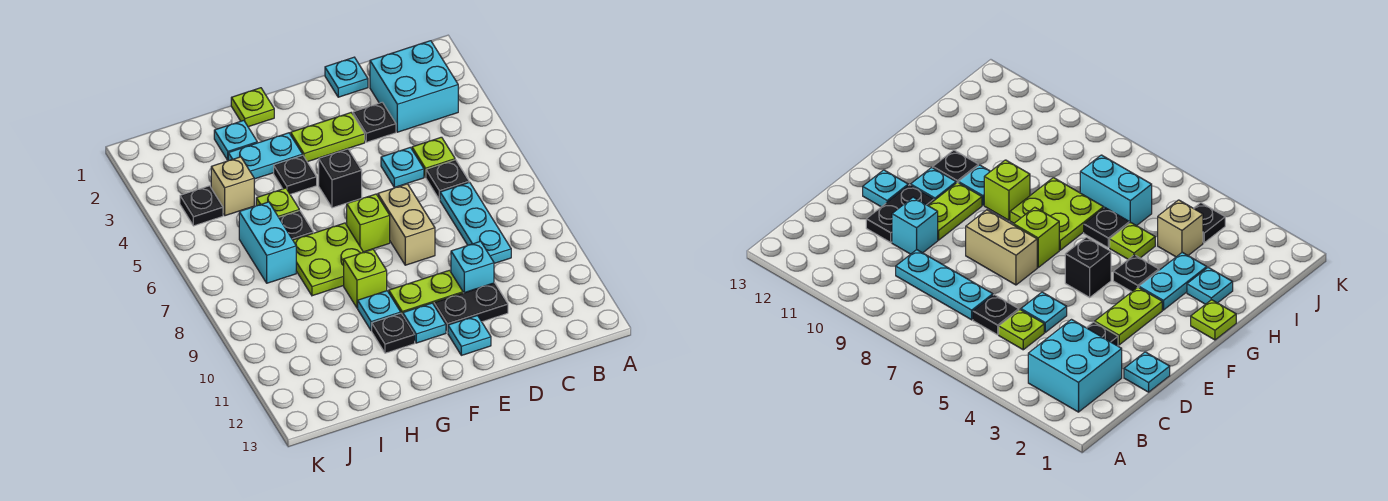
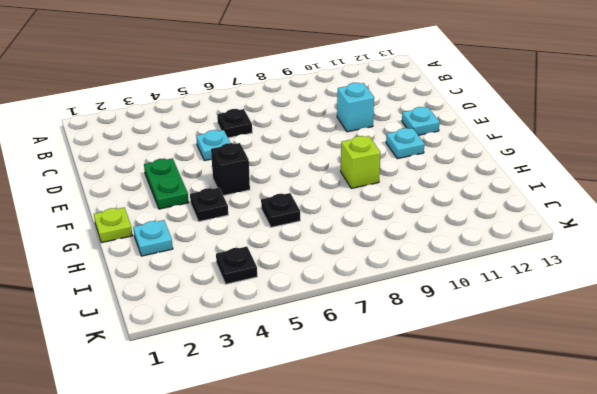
green 1x2 plate [144,158,189,209] -> lime 1x2 plate [291,113,365,162]
none -> cyan 2x2 brick [370,41,458,132]
none -> lime 1x1 plate [412,137,455,177]
none -> cyan 1x3 plate [440,182,511,263]

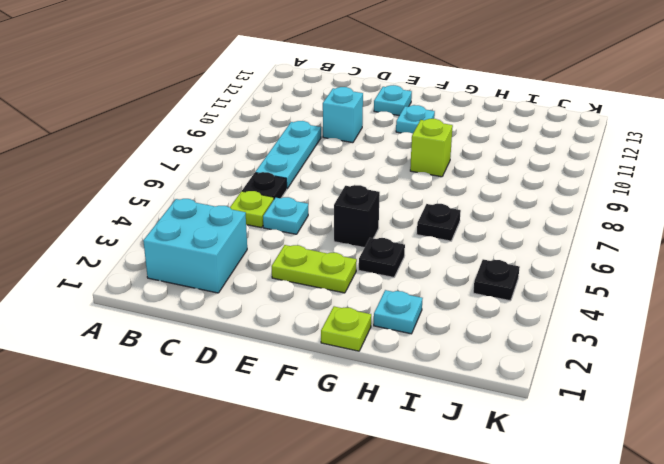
none -> cyan 1x1 plate [325,57,368,97]
none -> black 1x1 plate [353,102,396,142]
none -> black 1x2 plate [434,283,508,333]

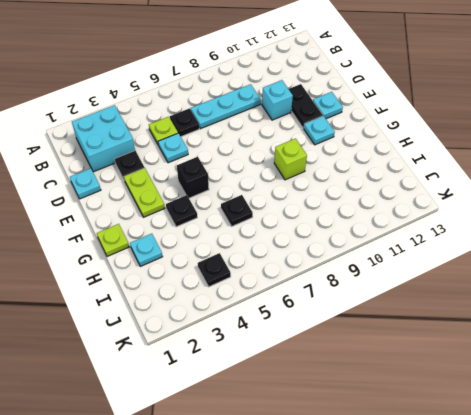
none -> tan 1x2 brick [378,184,435,265]
none -> lime 1x2 plate [389,270,463,315]
none -> lime 1x1 brick [347,194,390,252]

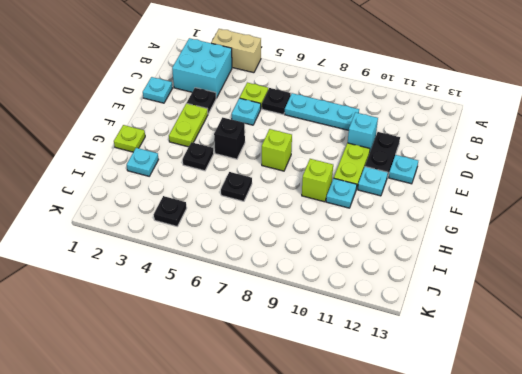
tan 1x2 brick [211,29,261,73] -> tan 1x2 brick moved to [378,184,435,265]
none -> cyan 1x2 plate [228,133,302,179]
none -> lime 2x2 plate [293,223,363,296]
none -> black 1x1 plate [372,313,415,353]

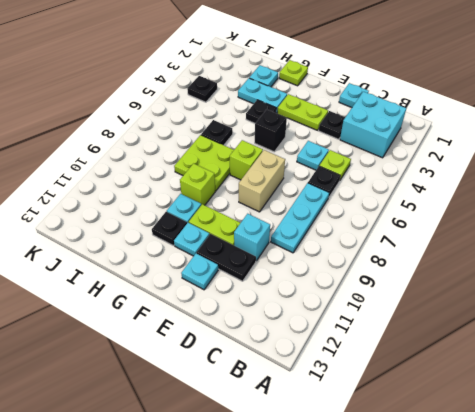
none -> lime 1x1 plate [256,188,299,217]
none -> tan 1x1 brick [211,157,254,216]
none -> cyan 1x2 brick [239,202,296,283]

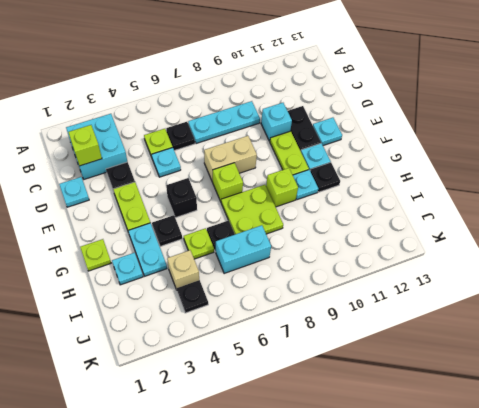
lime 1x1 brick [68,125,102,166] -> none

